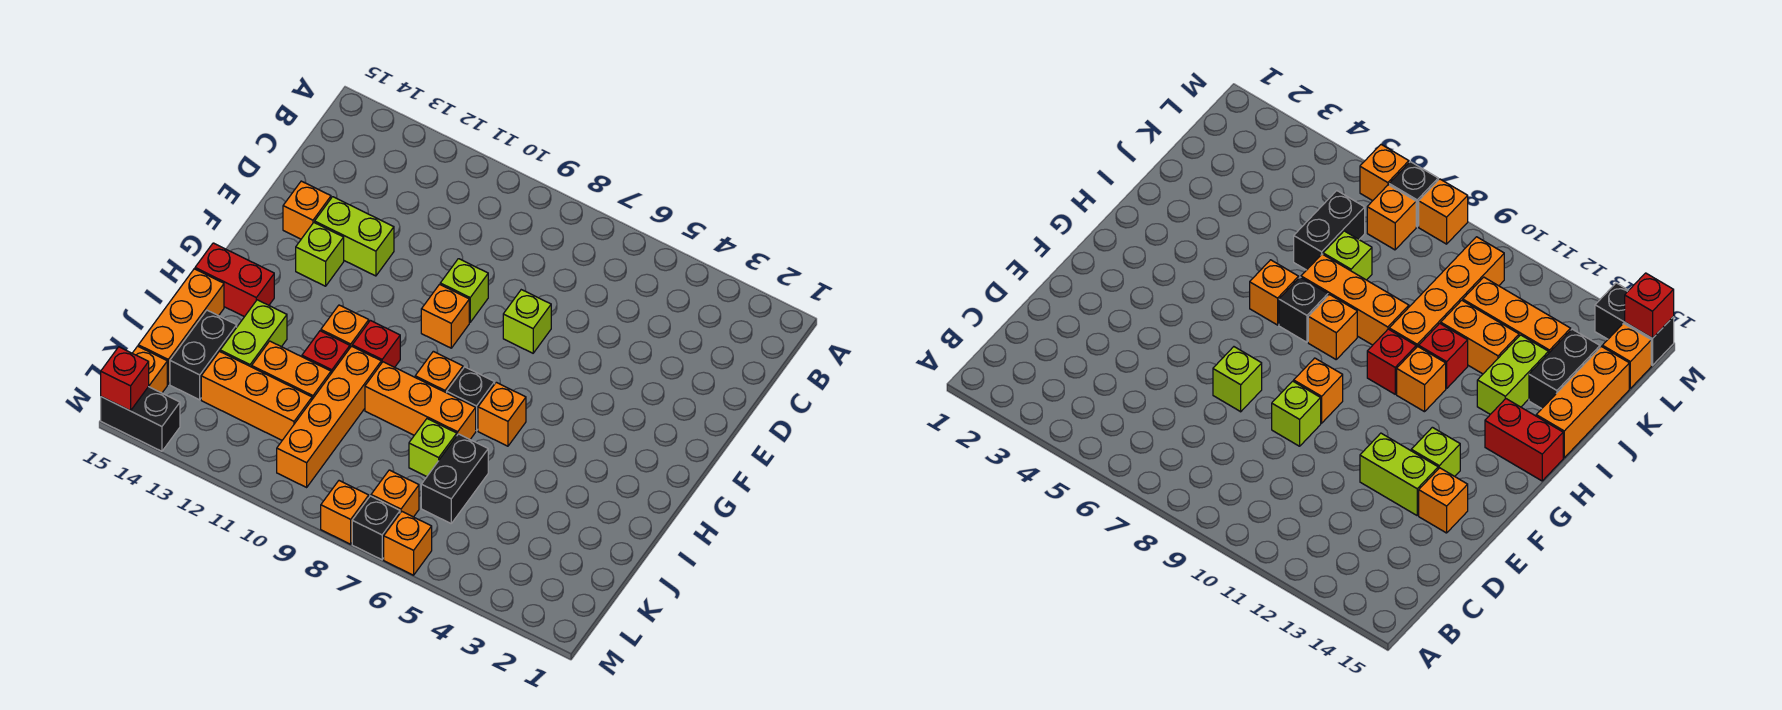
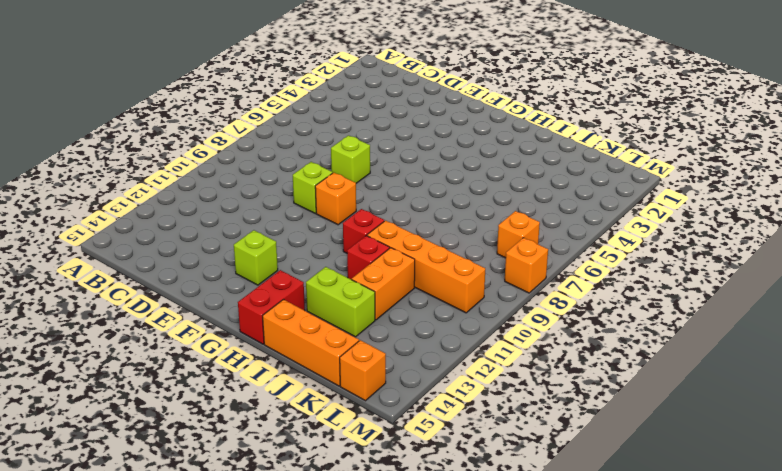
none -> lime 1x2 brick [315,197,394,276]
none -> orange 1x1 brick [283,181,331,239]
none -> orange 1x1 brick [478,382,526,446]

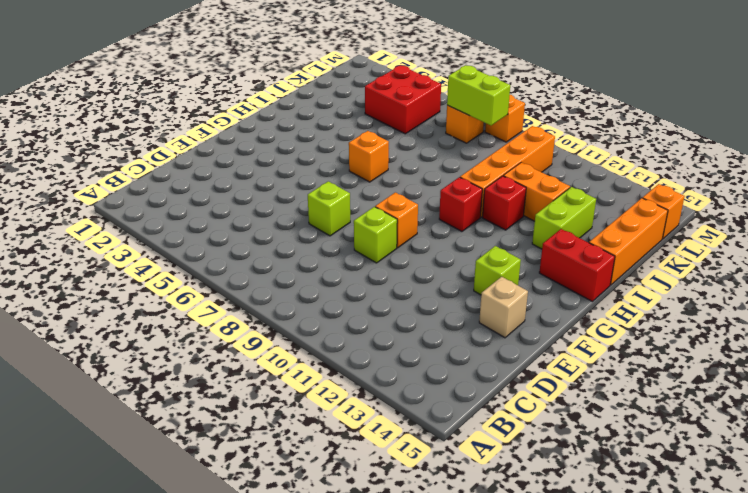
tan 1x1 brick [479,277,528,338] -> orange 1x1 brick [283,181,331,239]
red 2x2 brick [365,65,441,134] -> none
lime 1x2 brick [447,65,510,125] -> lime 1x2 brick moved to [315,197,394,276]
none -> black 1x1 brick [447,367,495,431]
none -> orange 1x1 brick [415,351,463,393]
none -> orange 1x1 brick [321,305,369,347]

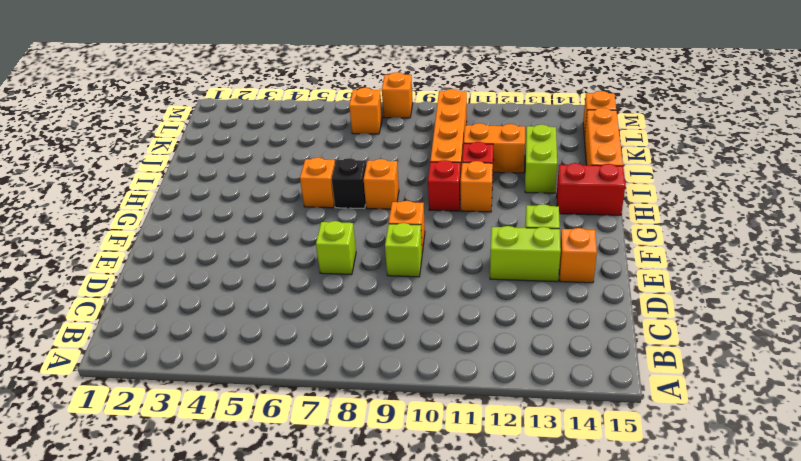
none -> orange 1x3 brick [365,362,476,439]
none -> black 1x2 brick [421,434,488,523]
none -> lime 1x1 brick [409,419,457,477]

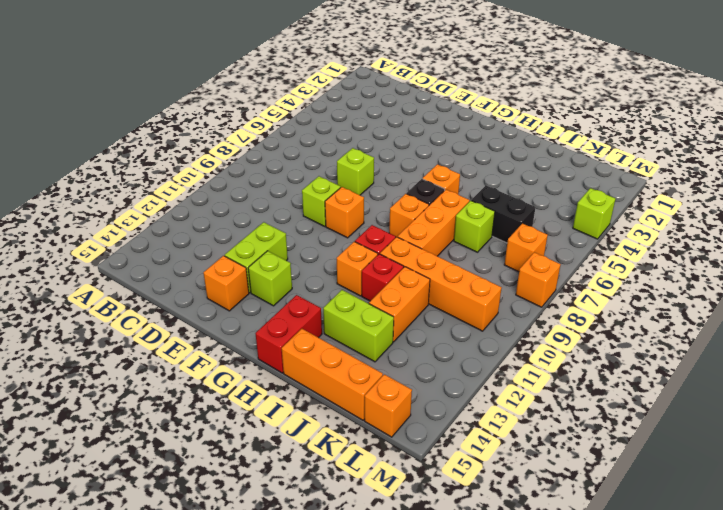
lime 1x1 brick [573,188,615,239] -> none
none -> black 1x2 brick [170,310,237,400]
none -> orange 1x3 brick [201,351,312,440]
none -> orange 1x1 brick [384,512,432,575]

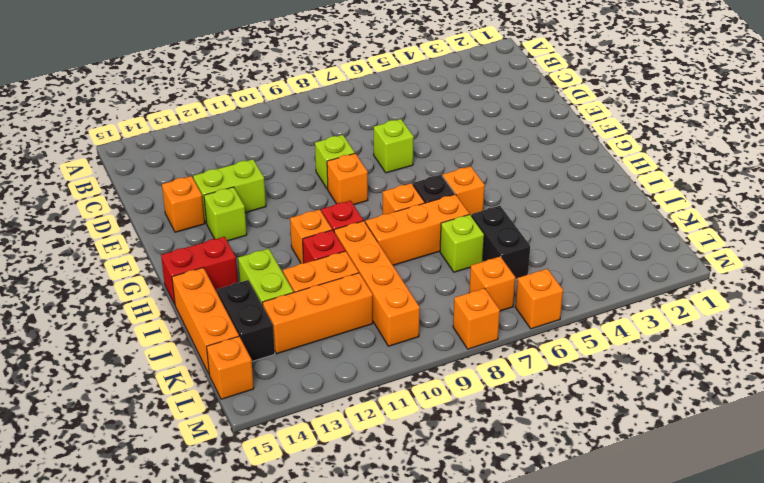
none -> black 1x1 brick [352,496,400,560]
none -> black 1x2 brick [101,387,180,451]
none -> red 1x1 brick [101,347,149,411]

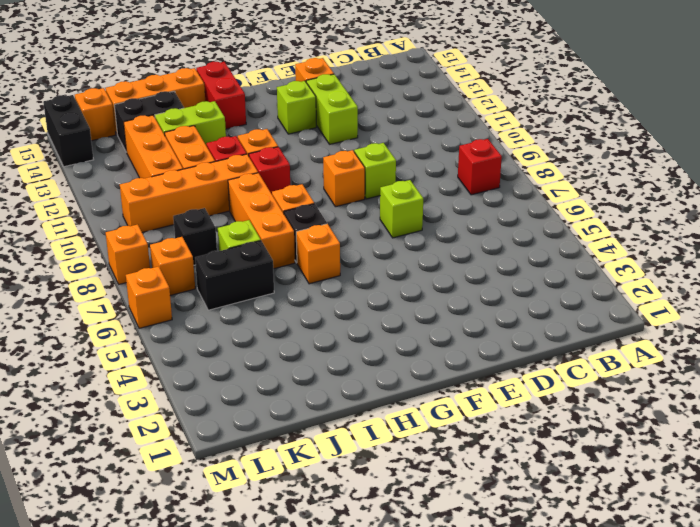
red 1x1 brick [458,139,502,195] -> red 1x1 brick moved to [101,347,149,411]
black 1x1 brick [173,208,217,265] -> black 1x1 brick moved to [352,496,400,560]

